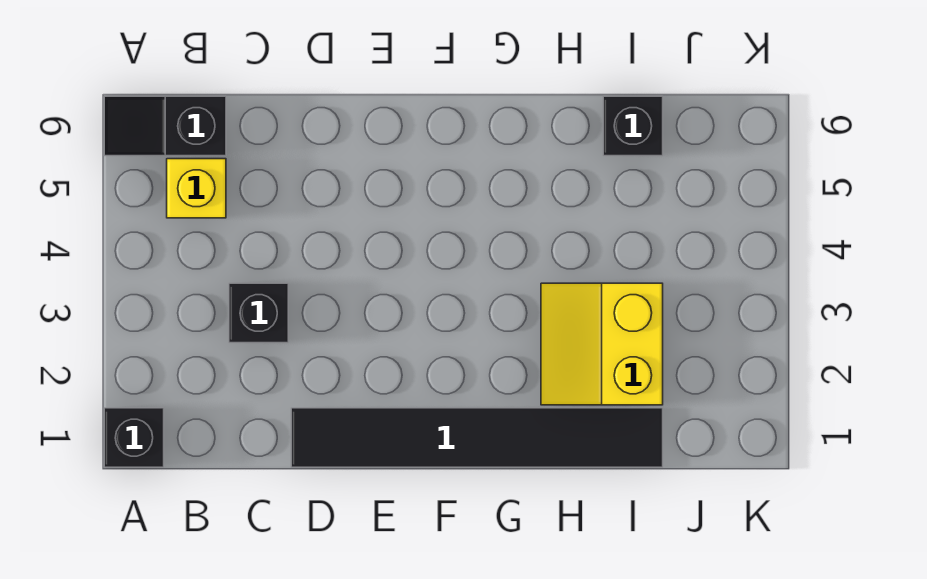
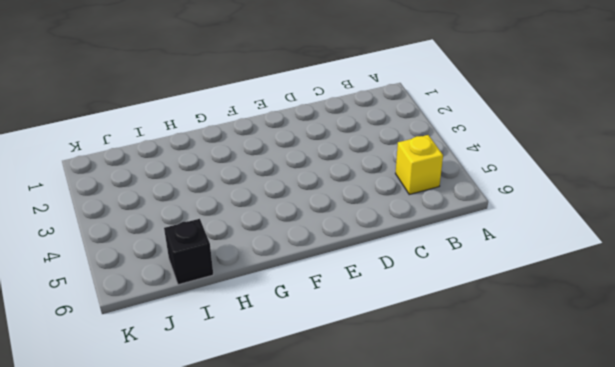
none -> black 1x1 brick [104,408,164,467]
none -> black 1x2 slope [104,96,226,156]

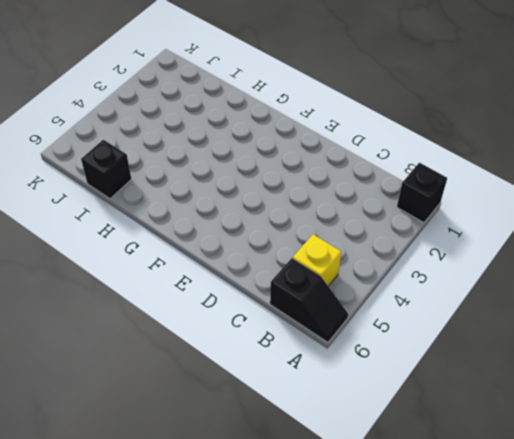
none -> black 1x1 brick [229,283,288,343]
none -> black 1x6 tile [291,408,663,467]

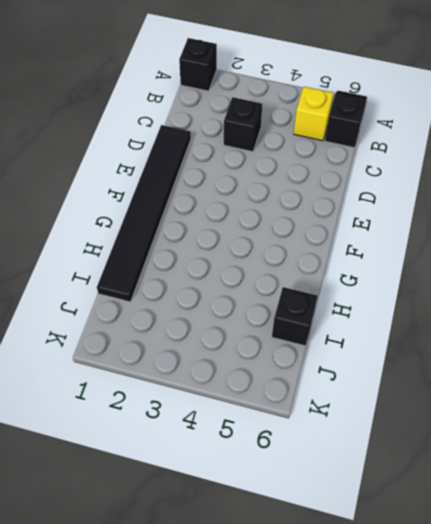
none -> yellow 2x2 slope [541,283,663,405]

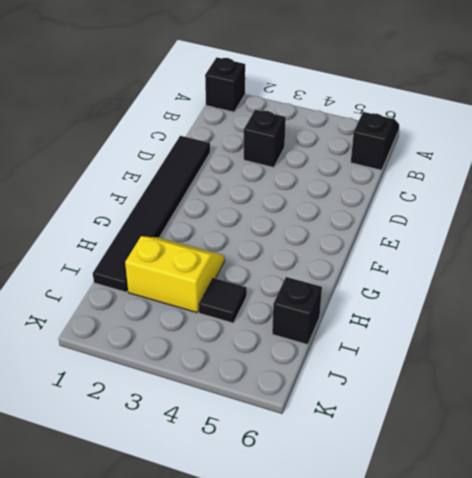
black 1x1 tile [199,278,247,323] -> none
none -> yellow 1x1 brick [167,159,226,218]

